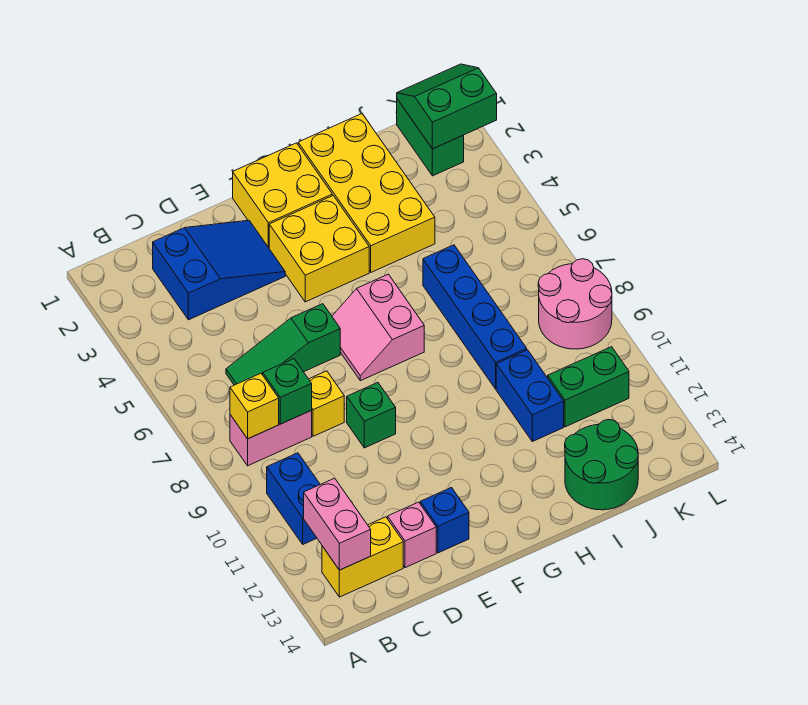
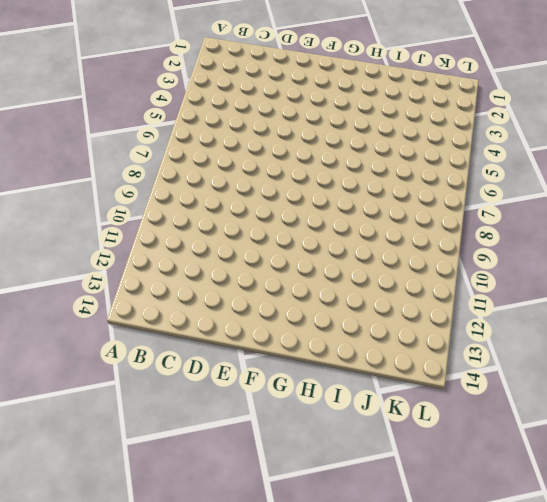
none -> pink 1x2 brick [230,411,312,466]
none -> blue 1x2 brick [267,453,320,544]
none -> yellow 1x2 brick [322,517,403,597]

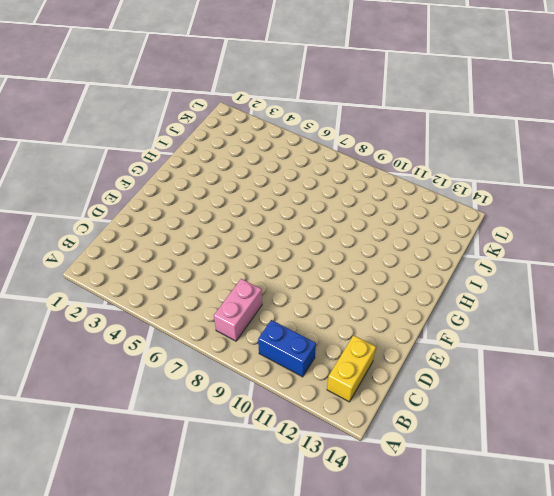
none -> blue 2x3 slope [153,220,285,320]
none -> green 1x3 slope [226,304,340,385]
none -> yellow 1x1 brick [309,371,344,436]

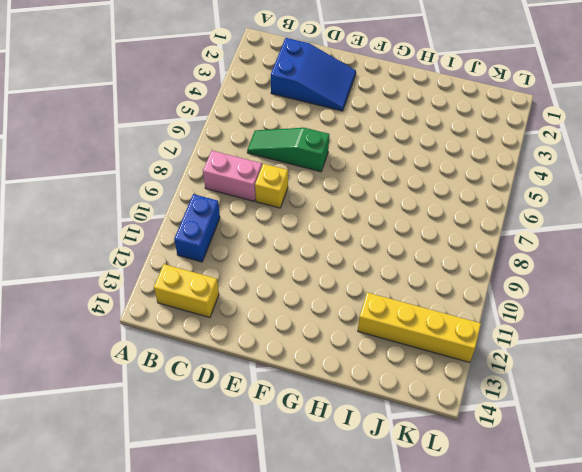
yellow 1x4 brick [358,292,481,362] -> none
none -> pink 1x1 brick [388,502,436,568]
none -> green 1x1 brick [347,383,396,448]
none -> blue 1x1 brick [420,488,469,553]

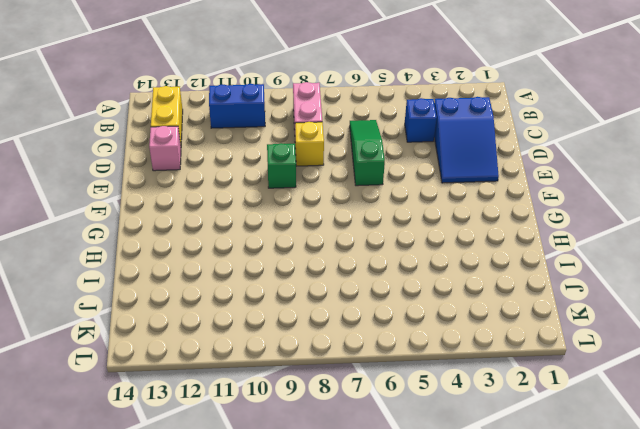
blue 1x1 brick [405,98,437,142] -> blue 1x1 brick moved to [420,488,469,553]
none -> yellow 2x2 brick [233,143,332,248]
none -> yellow 2x2 brick [269,196,369,302]
none -> pink 2x2 slope [332,274,424,381]

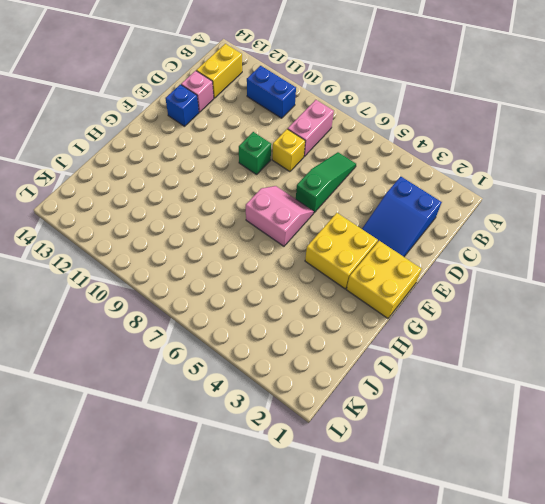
none -> yellow 2x4 brick [298,114,435,272]
none -> blue 1x4 brick [423,245,527,389]
none -> blue 1x2 brick [496,350,564,442]

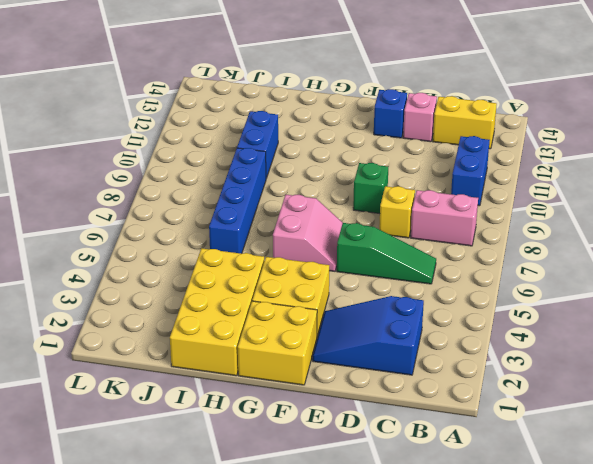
none -> green 2x2 round brick [565,420,638,510]
none -> green 1x2 brick [548,347,629,427]
none -> green 1x2 brick [397,99,464,176]

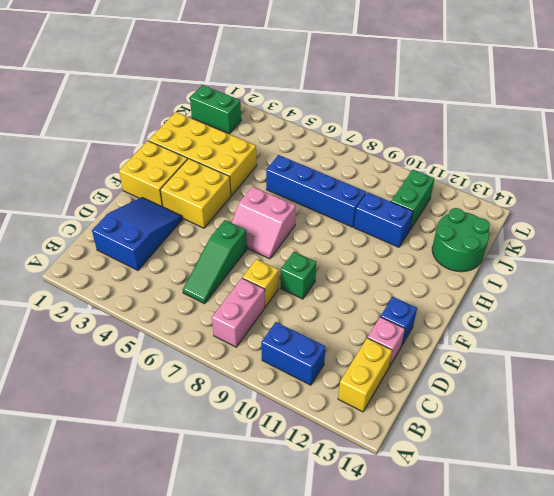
none -> pink 2x2 round brick [538,259,612,349]
none -> yellow 1x1 brick [230,373,279,439]
none -> pink 1x2 brick [304,478,371,570]

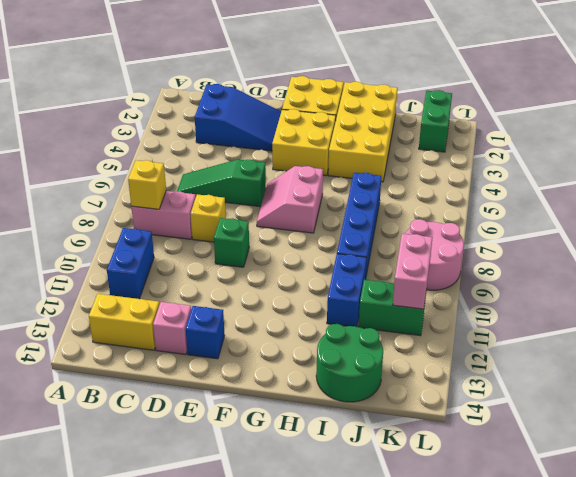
pink 1x2 brick [393,234,433,309] -> pink 1x2 brick moved to [304,478,371,570]
none -> green 1x1 brick [263,359,312,424]
none -> green 2x2 slope [397,64,497,149]

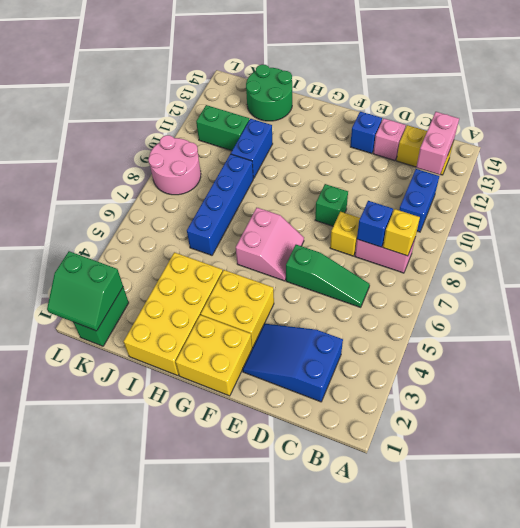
blue 1x1 brick [357,201,393,247] -> green 1x1 brick [263,359,312,424]

